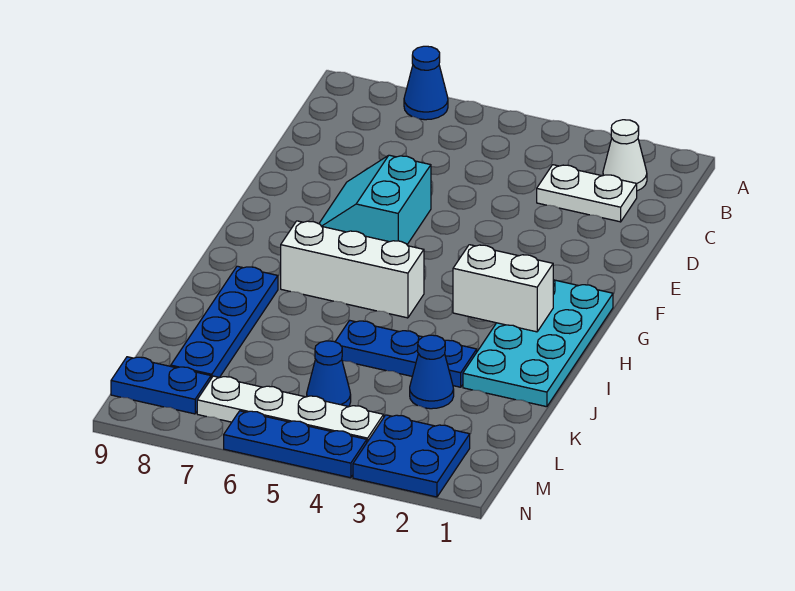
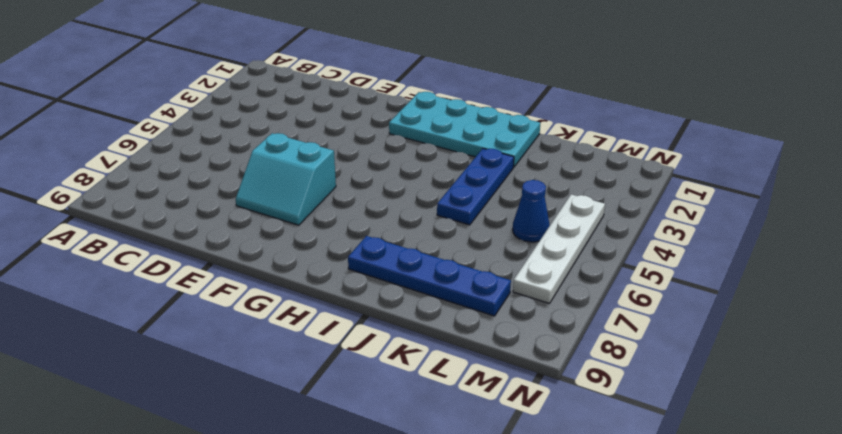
none -> blue 1x1 cone [404,46,448,120]
none -> white 1x1 cone [603,120,647,191]
none -> white 1x2 plate [537,165,637,222]

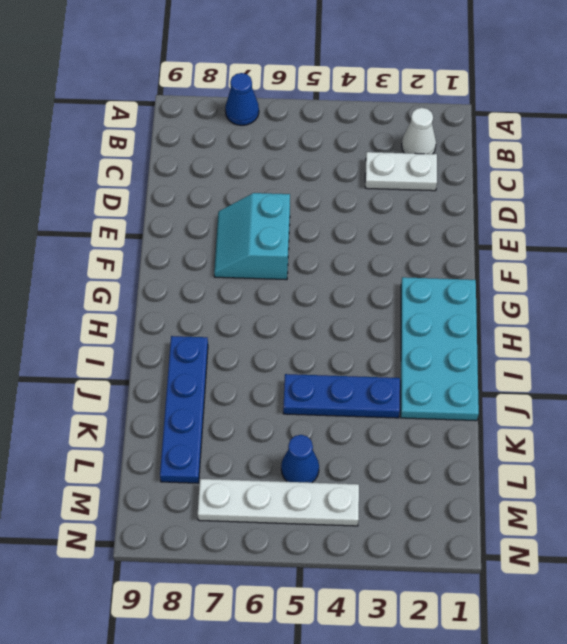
none -> white 1x3 brick [281,221,424,318]
none -> blue 1x1 cone [410,335,454,409]
none -> blue 2x2 plate [353,415,470,497]

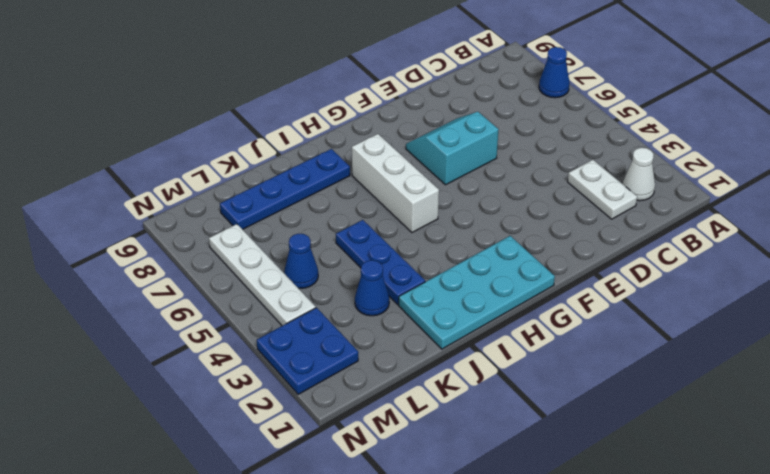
none -> blue 1x2 plate [111,357,211,414]
none -> blue 1x3 plate [224,411,367,478]
none -> white 1x2 brick [453,245,553,332]

